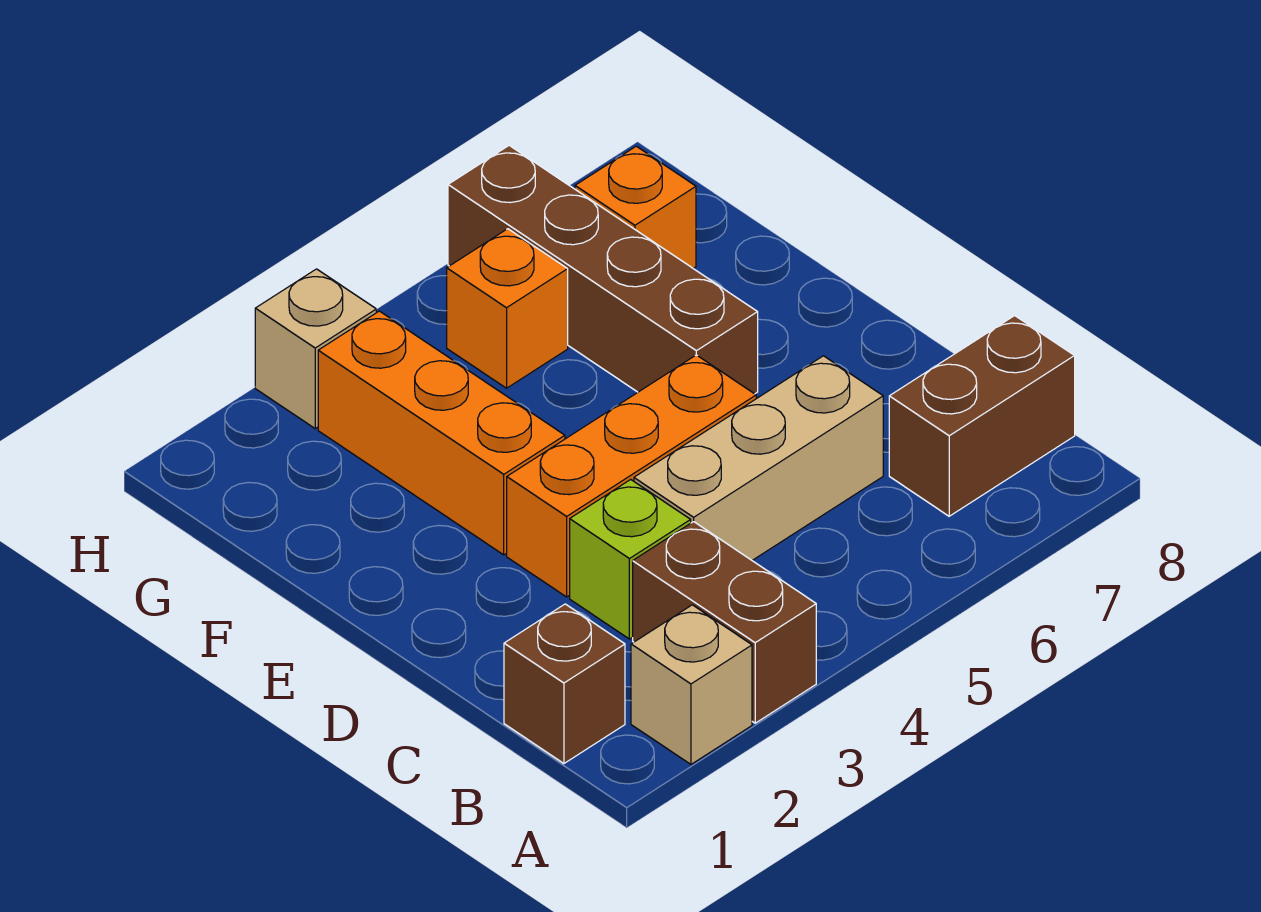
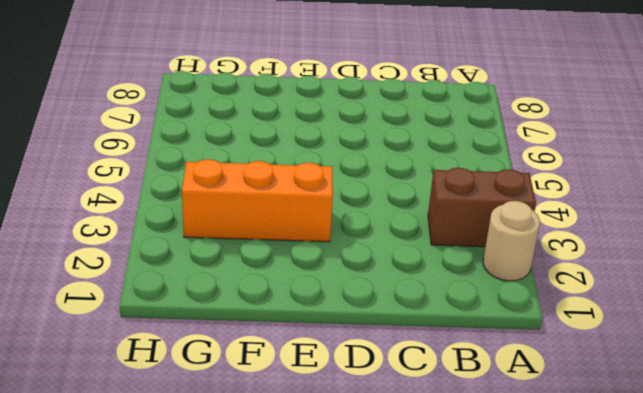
tan 1x1 round brick [483,201,540,281] -> tan 1x1 brick [631,605,752,764]
none -> brown 1x1 brick [504,604,625,764]
none -> brown 1x2 brick [889,316,1075,516]
none -> lime 1x1 brick [570,480,691,639]

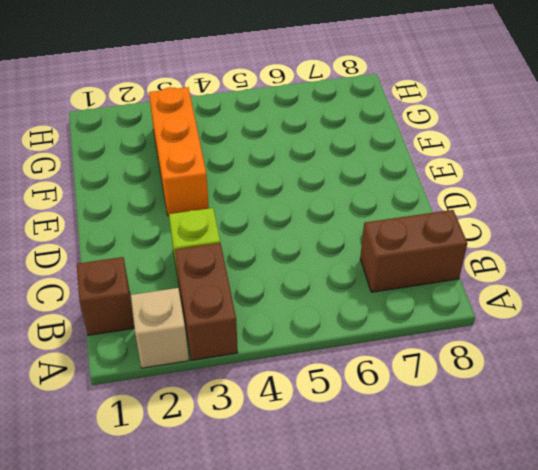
none -> tan 1x3 brick [634,356,883,560]
none -> orange 1x3 brick [507,355,756,597]
none -> brown 1x4 brick [448,145,758,394]

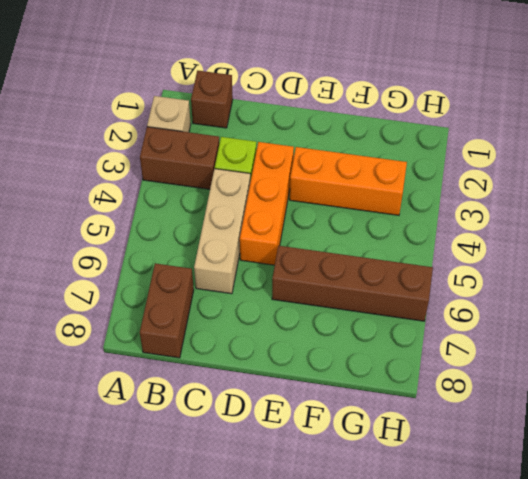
none -> orange 1x1 brick [447,229,568,388]
none -> orange 1x1 brick [575,146,696,269]
none -> tan 1x1 brick [255,269,376,428]

